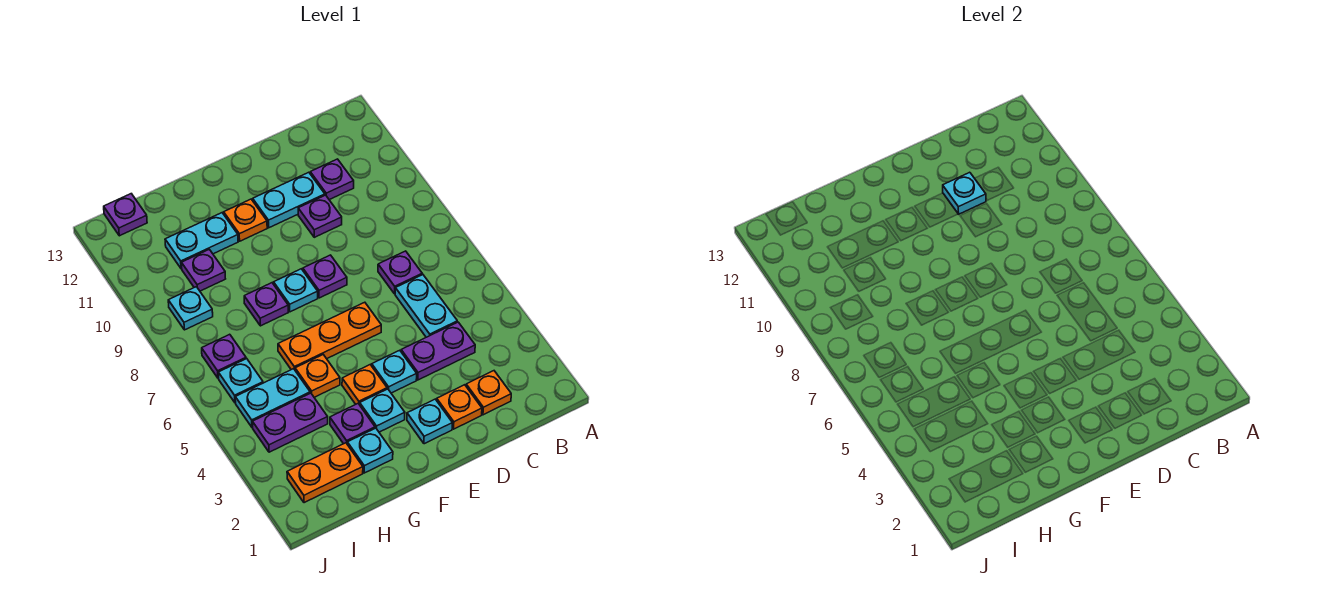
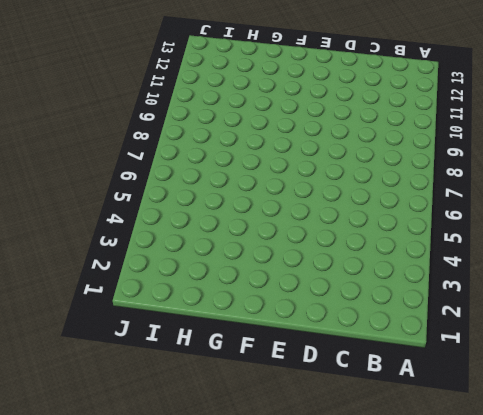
none -> orange 1x1 plate [466,371,511,415]
none -> purple 1x2 plate [401,322,475,380]
none -> cyan 1x2 plate [395,275,457,337]
none -> purple 1x1 plate [378,251,422,294]

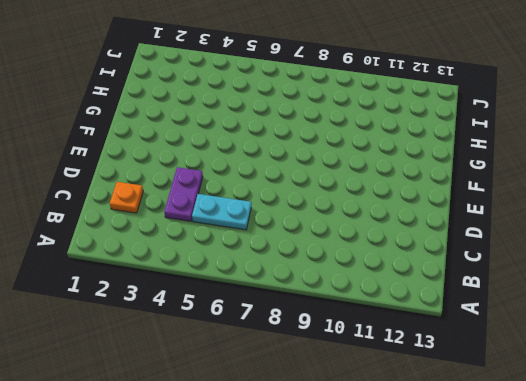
none -> purple 1x1 plate [378,251,422,294]
none -> purple 1x1 plate [310,159,354,200]
none -> orange 1x1 plate [437,385,482,429]
none -> purple 1x1 plate [298,195,342,237]

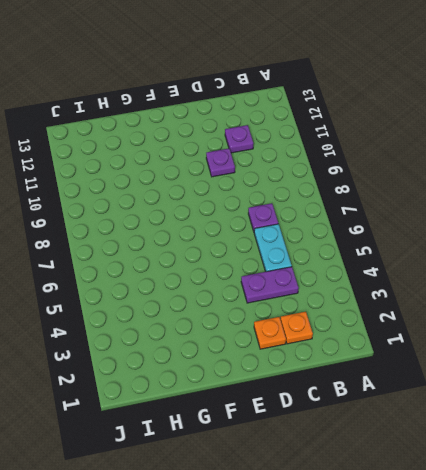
none -> cyan 1x2 plate [253,172,325,228]
none -> cyan 1x1 plate [407,399,452,444]
none -> cyan 1x1 plate [372,350,417,393]
none -> orange 1x3 plate [278,302,381,370]

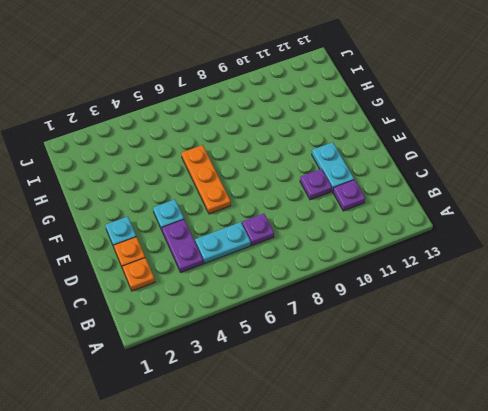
none -> purple 1x1 plate [303,255,347,298]
none -> cyan 1x1 plate [360,389,405,432]
none -> orange 1x1 plate [342,365,387,405]
none -> cyan 1x1 plate [274,269,318,312]

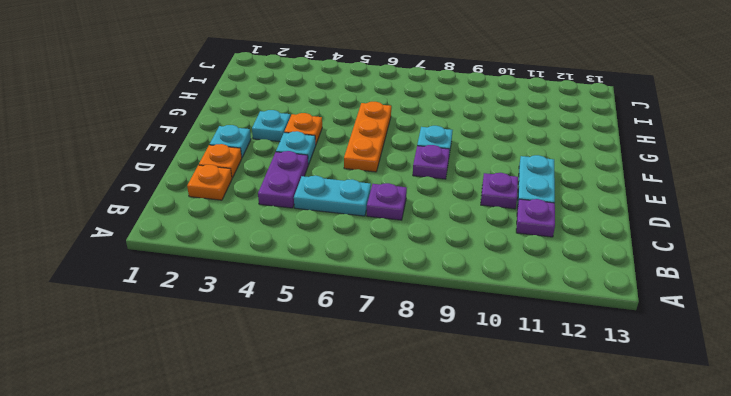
none -> orange 1x1 plate [224,199,267,241]
none -> cyan 1x1 plate [347,428,393,473]
none -> purple 1x1 plate [330,404,375,444]
none -> orange 1x1 plate [295,355,340,397]

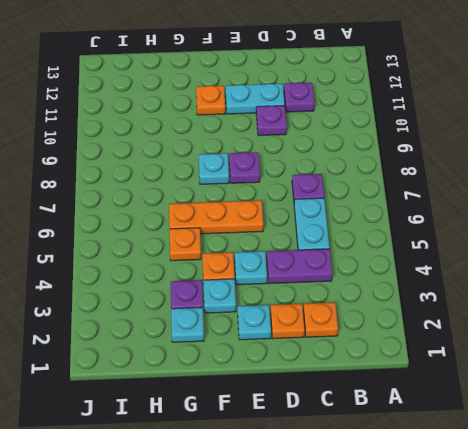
none -> purple 1x1 plate [244,283,288,326]
none -> cyan 1x2 plate [165,213,238,269]
none -> orange 1x2 plate [287,443,363,503]
none -> purple 1x2 plate [253,393,328,452]

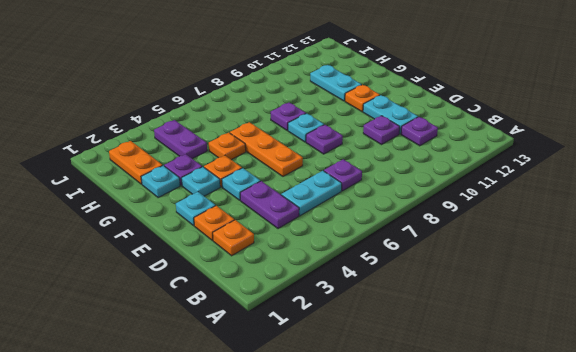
none -> cyan 1x2 plate [235,369,310,427]
none -> purple 1x1 plate [182,249,225,291]
none -> cyan 1x1 plate [218,359,263,403]
none -> purple 1x1 plate [202,334,246,378]

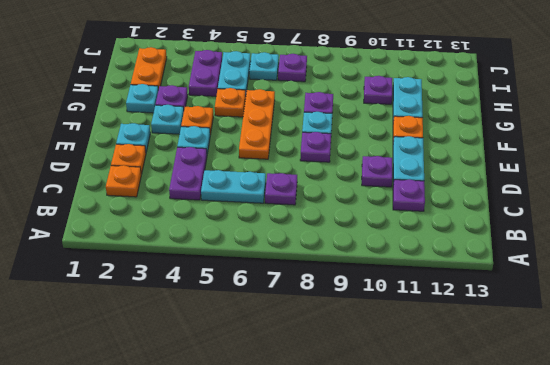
none -> cyan 1x1 plate [168,287,213,330]
none -> purple 1x1 plate [104,194,147,236]
none -> cyan 1x1 plate [943,172,986,214]

